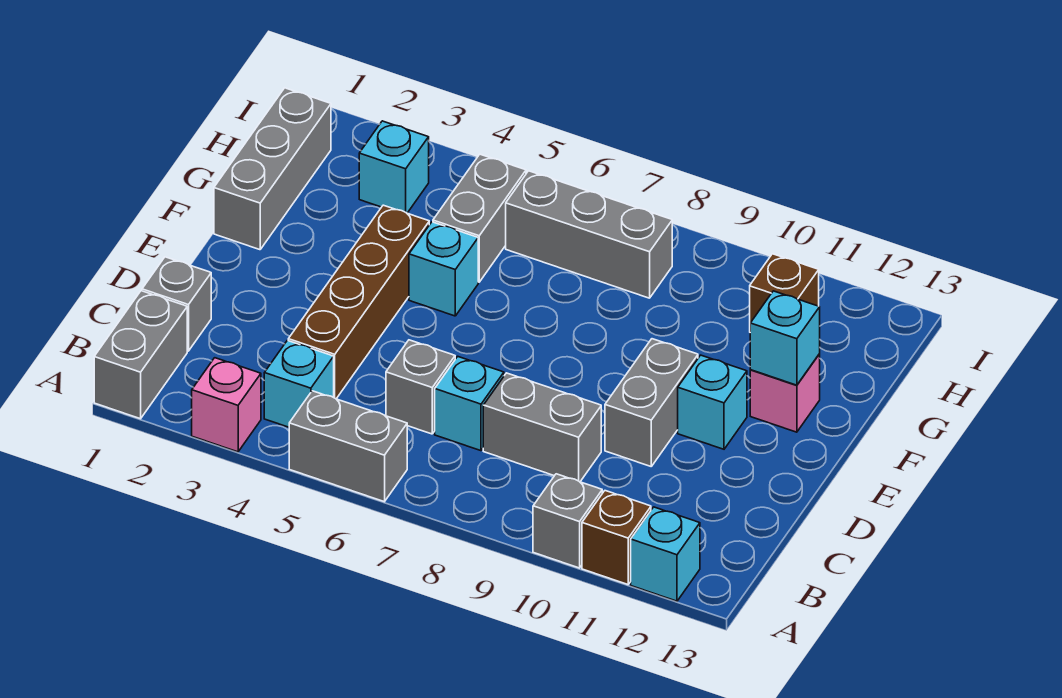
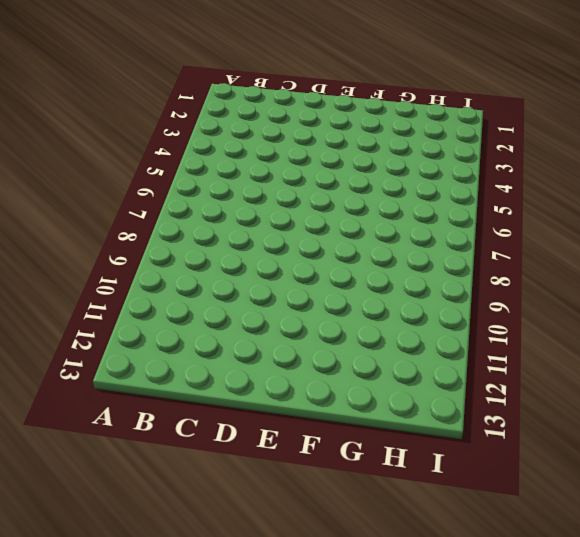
none -> grey 1x2 brick [94,291,187,419]
none -> pink 1x1 brick [192,358,261,452]
none -> grey 1x2 brick [289,391,407,502]

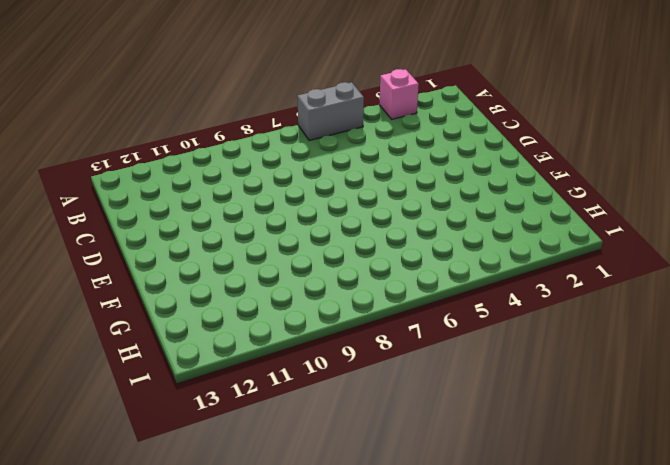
none -> grey 1x2 brick [94,291,187,419]
none -> grey 1x1 brick [533,474,602,568]
none -> brown 1x1 brick [582,491,651,585]

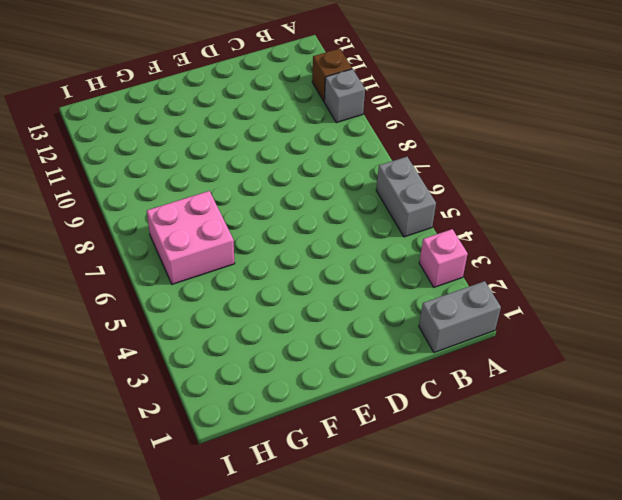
pink 2x2 brick [147,191,235,284] -> grey 1x3 brick [506,171,672,298]
none -> cyan 1x1 brick [631,507,700,601]
none -> cyan 1x1 brick [264,340,334,427]
none -> grey 1x1 brick [142,257,211,351]

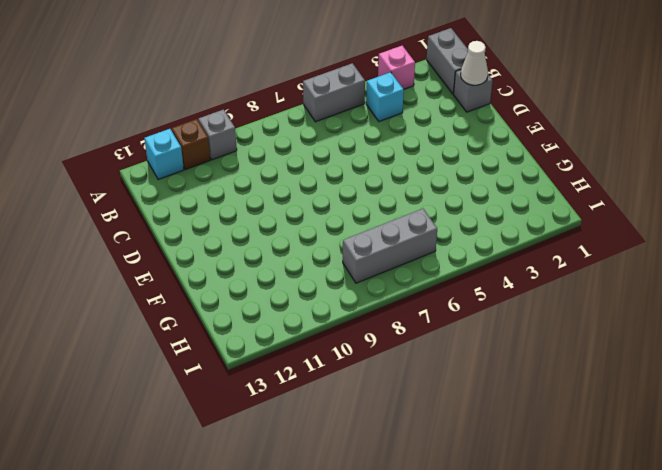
white 1x1 cone [461,41,488,85] -> none
none -> brown 1x4 brick [288,205,429,399]
none -> grey 1x1 brick [386,340,455,434]
none -> cyan 1x1 brick [435,356,504,451]

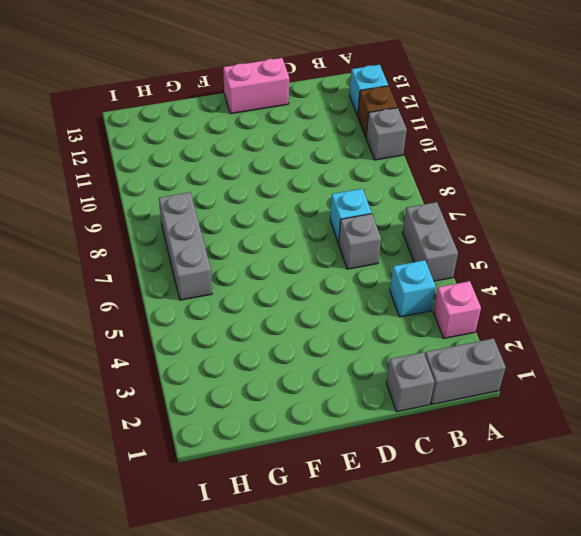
pink 1x2 brick [223,58,289,114] -> none
none -> brown 1x4 brick [288,205,429,399]
none -> grey 1x2 brick [483,373,601,482]
none -> grey 1x2 brick [605,339,698,466]

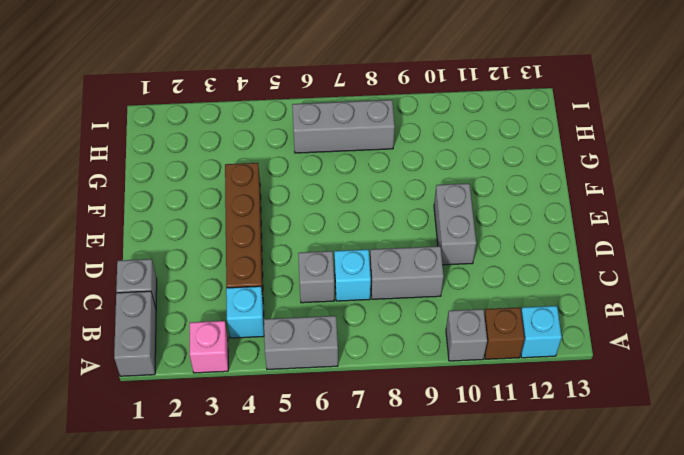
none -> cyan 1x1 brick [678,355,747,449]
none -> grey 1x3 brick [214,88,331,250]
none -> cyan 1x1 brick [409,222,478,316]

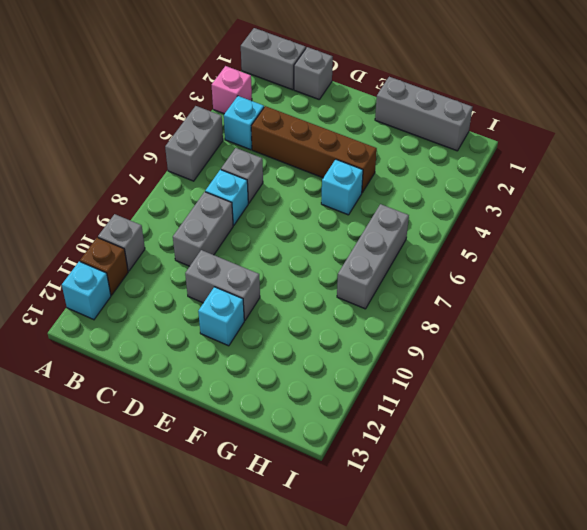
none -> pink 1x1 brick [750,354,820,432]
none -> grey 1x2 brick [433,154,526,282]
none -> cyan 1x1 brick [359,121,429,213]

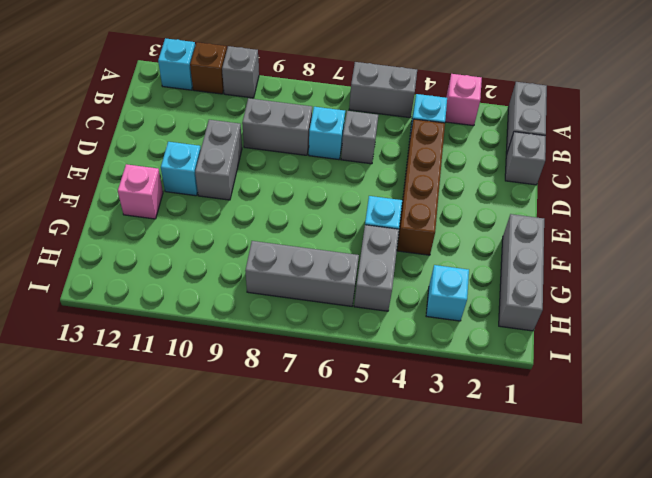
none -> brown 1x1 brick [750,254,819,323]
none -> cyan 1x1 brick [750,291,820,385]

